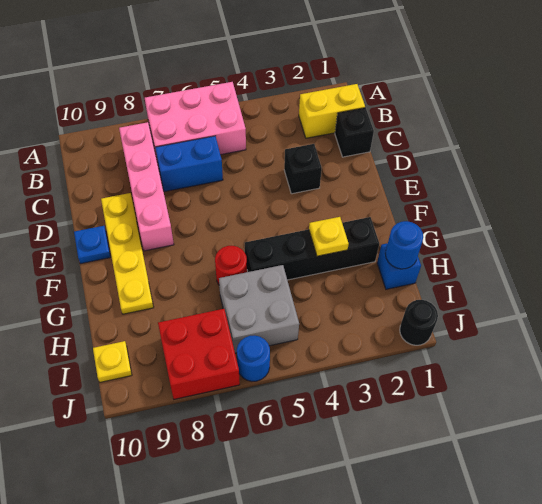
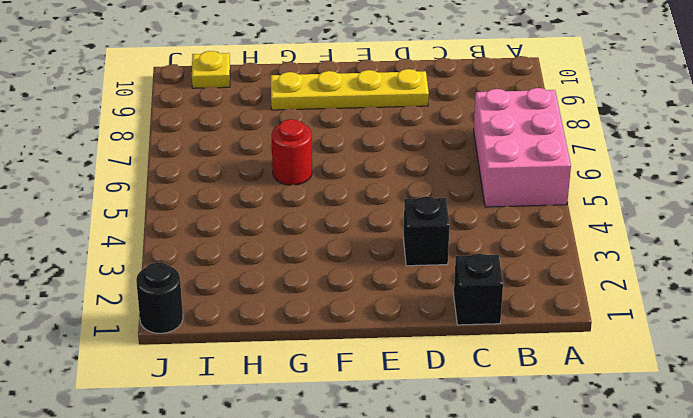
none -> yellow 1x2 brick [299,84,365,138]
none -> pink 1x4 brick [119,122,174,251]
none -> blue 1x2 brick [155,136,223,192]

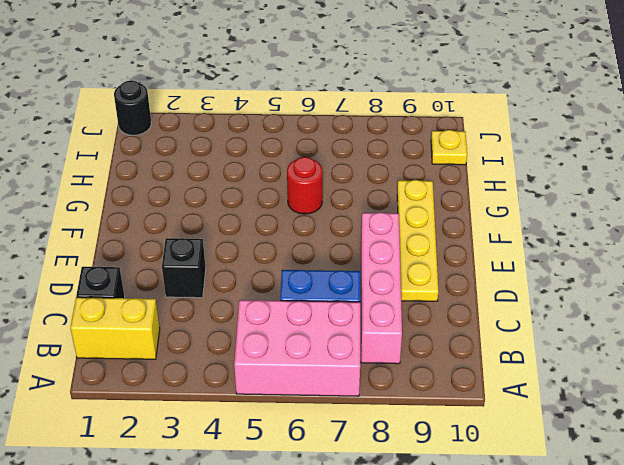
none -> blue 1x1 plate [74,226,110,264]
none -> black 1x4 brick [245,217,379,280]
none -> blue 1x1 brick [377,243,421,289]

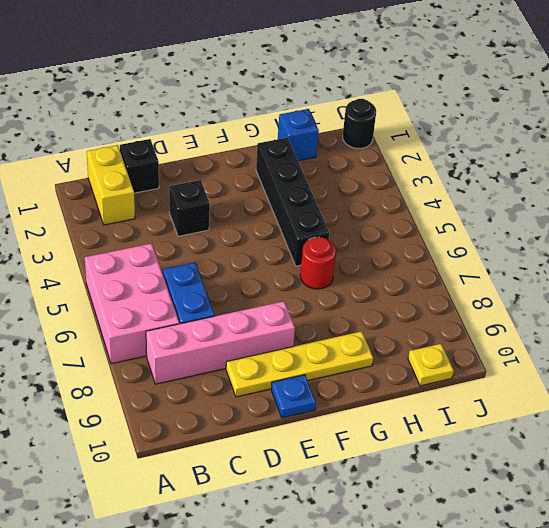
none -> grey 2x2 brick [219,265,299,353]
none -> red 2x2 brick [158,309,240,399]
none -> blue 1x1 round brick [237,335,270,381]

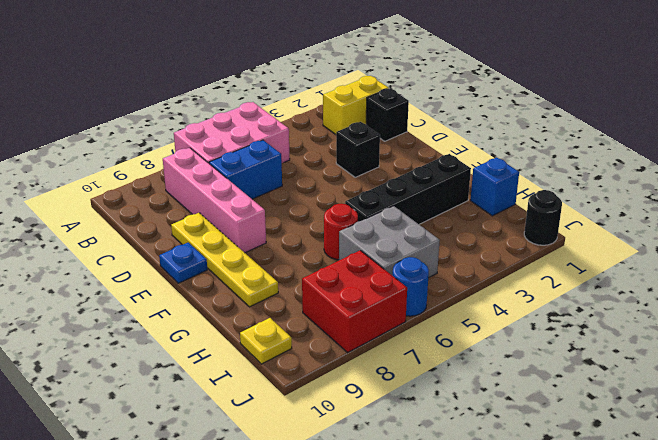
none -> yellow 1x1 plate [309,217,349,256]
none -> blue 1x1 round brick [385,221,423,269]

